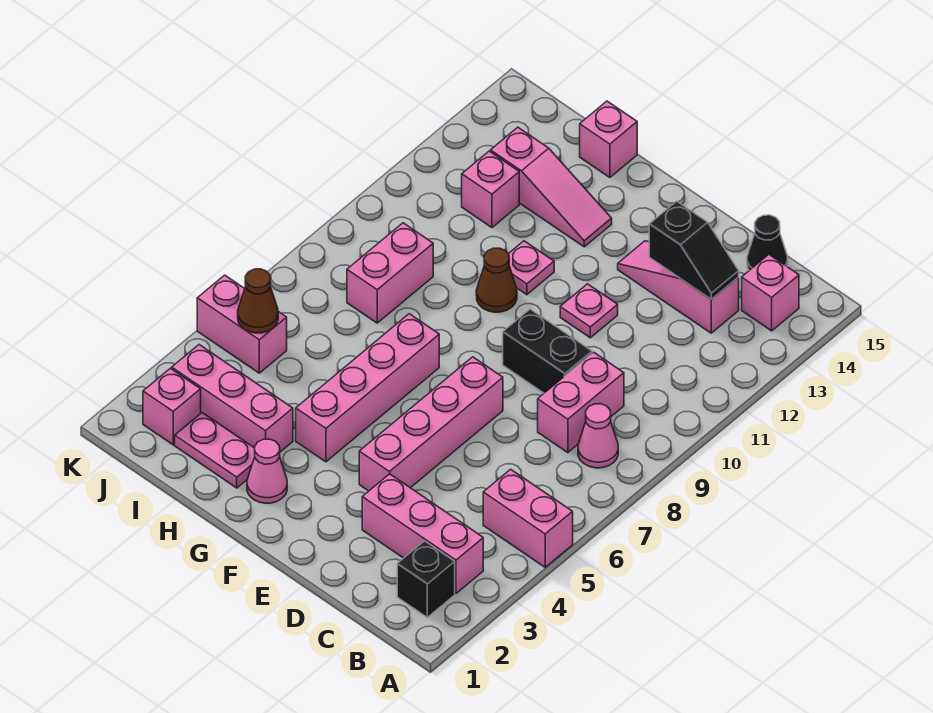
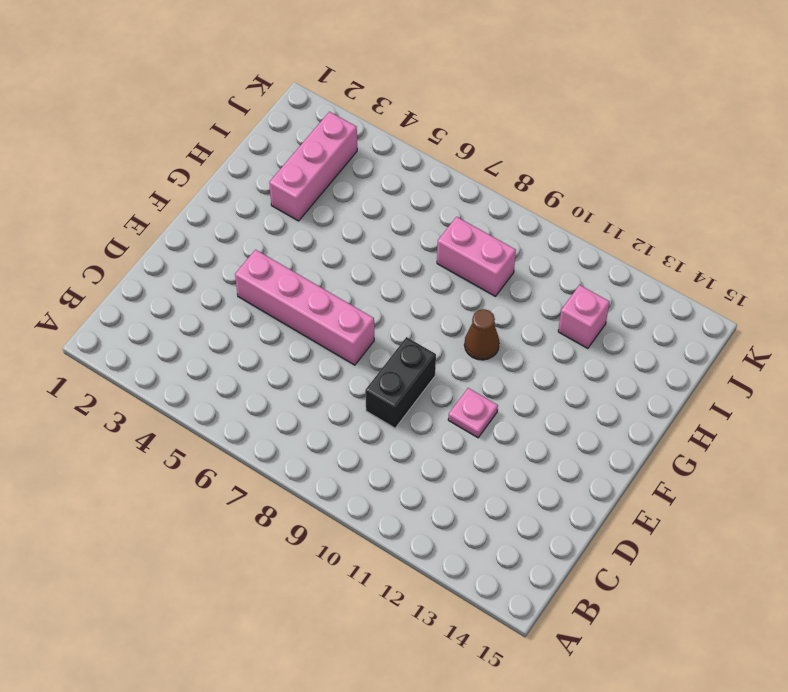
none -> pink 1x2 brick [483,469,573,567]
none -> black 1x1 brick [397,541,455,617]
none -> pink 1x3 brick [362,474,483,593]

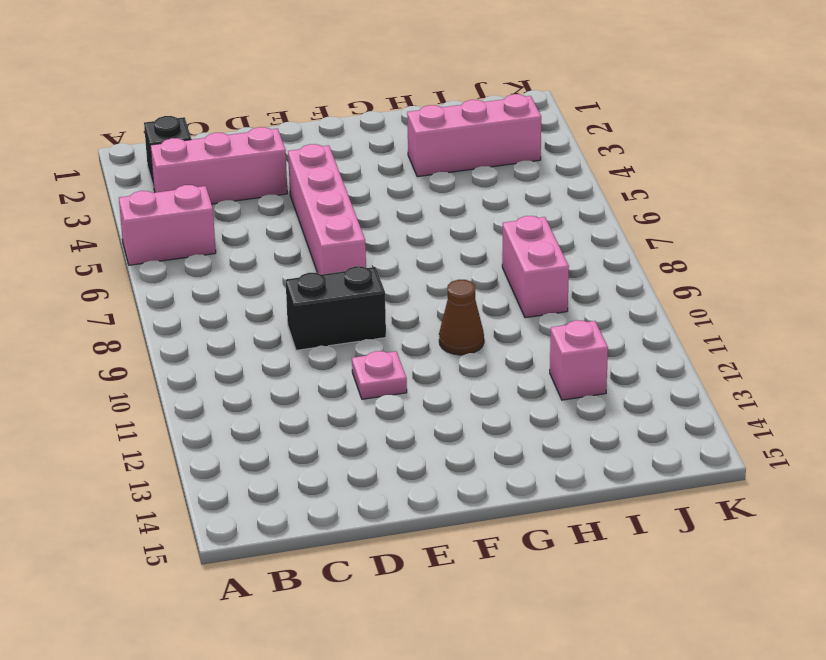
none -> pink 1x1 cone [578,404,618,468]
none -> pink 1x1 brick [742,255,799,331]
none -> pink 1x2 brick [538,352,624,453]

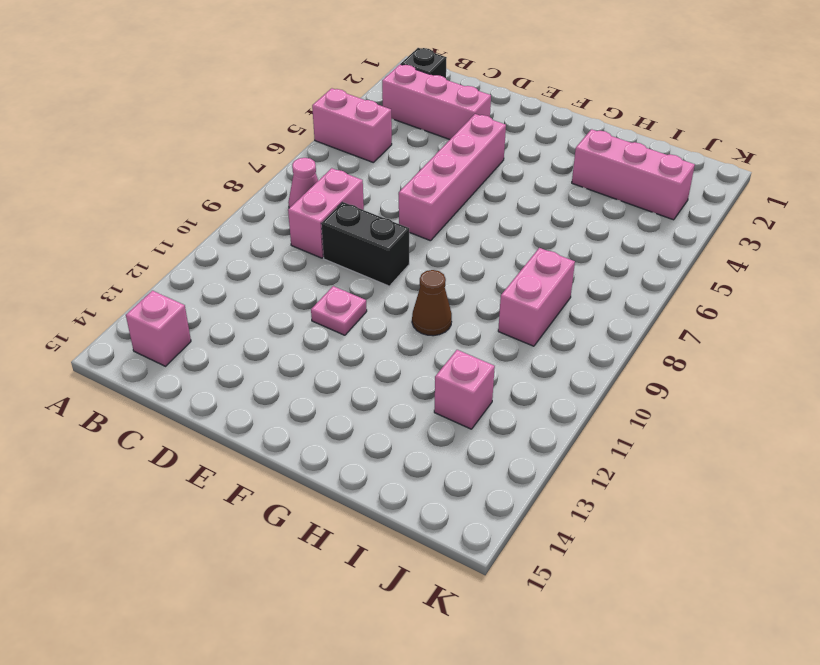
none -> pink 1x3 slope [618,241,739,333]
none -> black 1x1 cone [747,215,788,270]
none -> pink 1x1 cone [247,439,287,503]

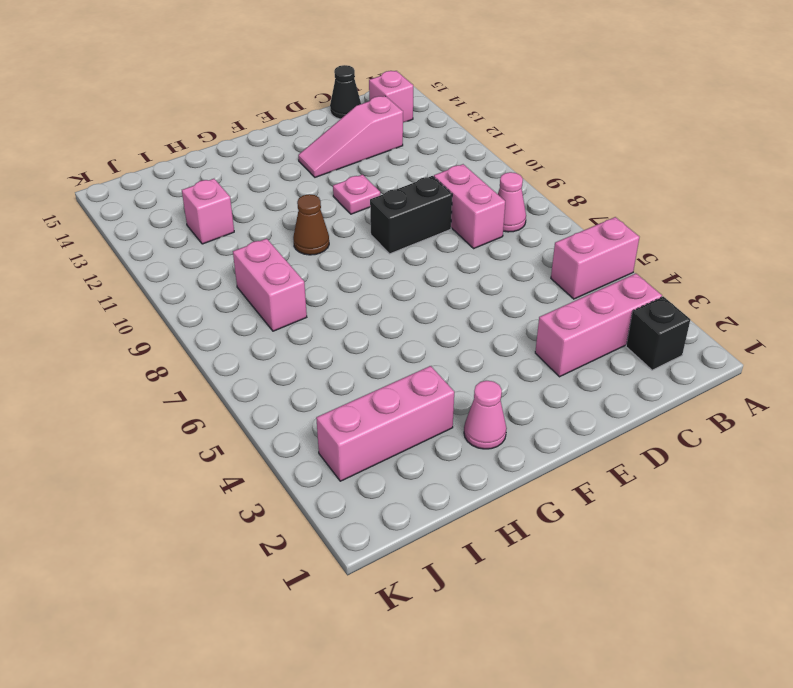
none -> pink 1x4 brick [359,357,503,491]
none -> pink 1x4 brick [296,314,439,462]
none -> pink 1x1 plate [509,241,554,295]

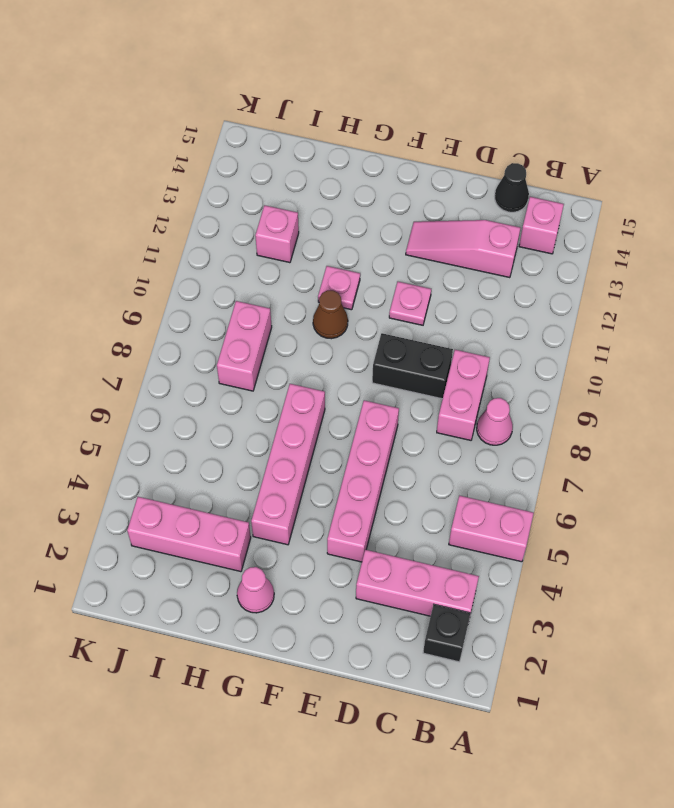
none -> pink 1x3 slope [491,127,612,247]
none -> pink 1x2 plate [175,413,255,488]
none -> pink 1x1 brick [580,101,637,177]

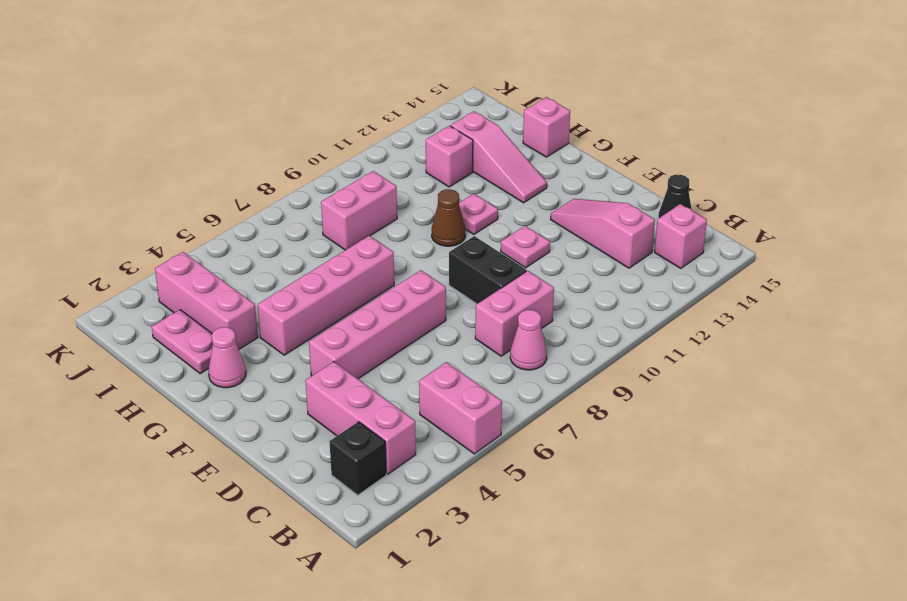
none -> pink 1x1 brick [143,368,201,445]
none -> pink 1x2 brick [197,275,287,373]
none -> black 1x2 slope [649,201,739,299]

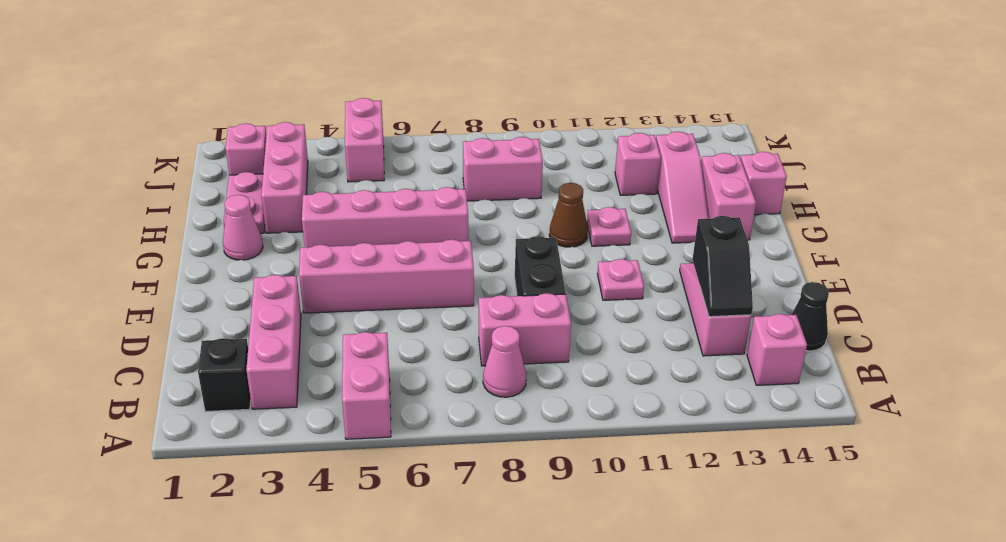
pink 1x2 brick [701,153,756,240] -> none
none -> brown 1x1 cone [238,269,278,333]

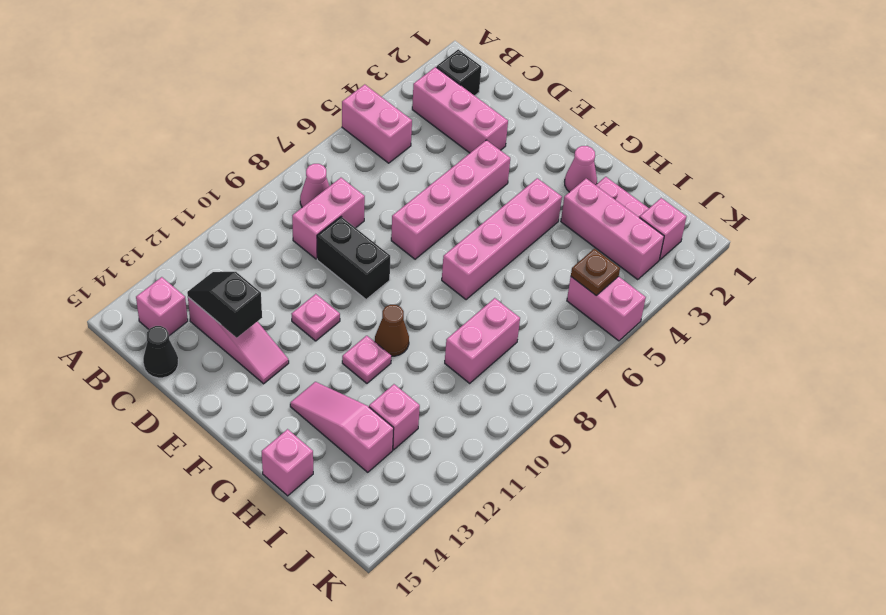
brown 1x1 plate [571,249,620,295] -> brown 1x1 cone [238,269,278,333]

